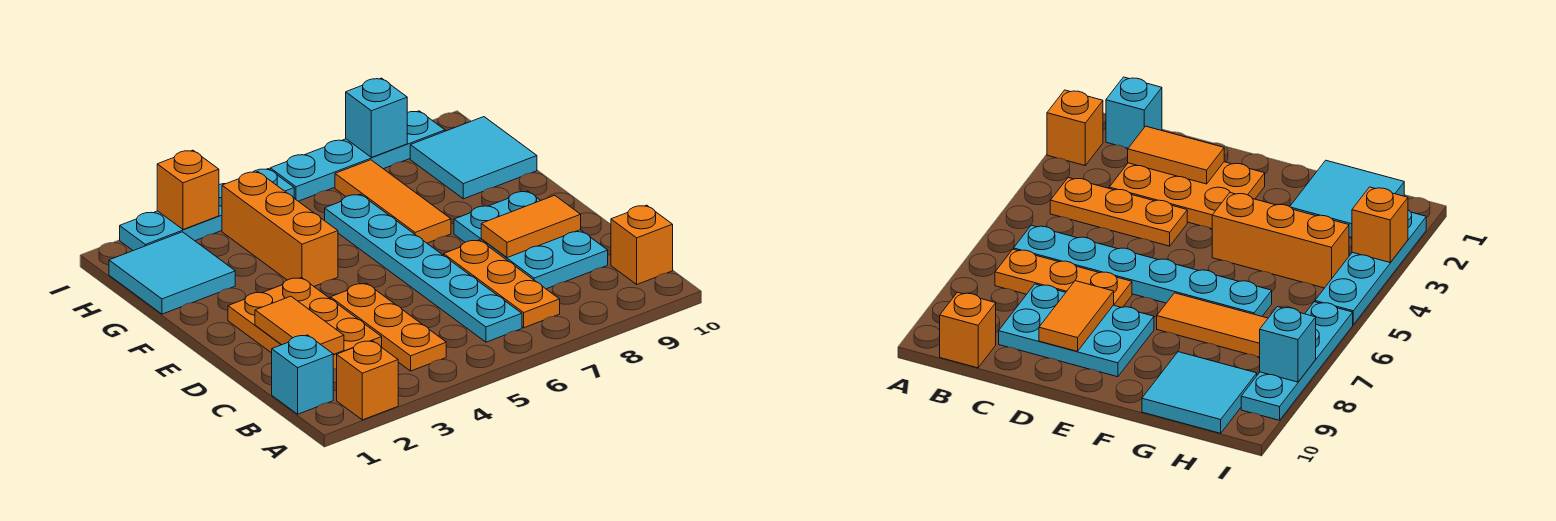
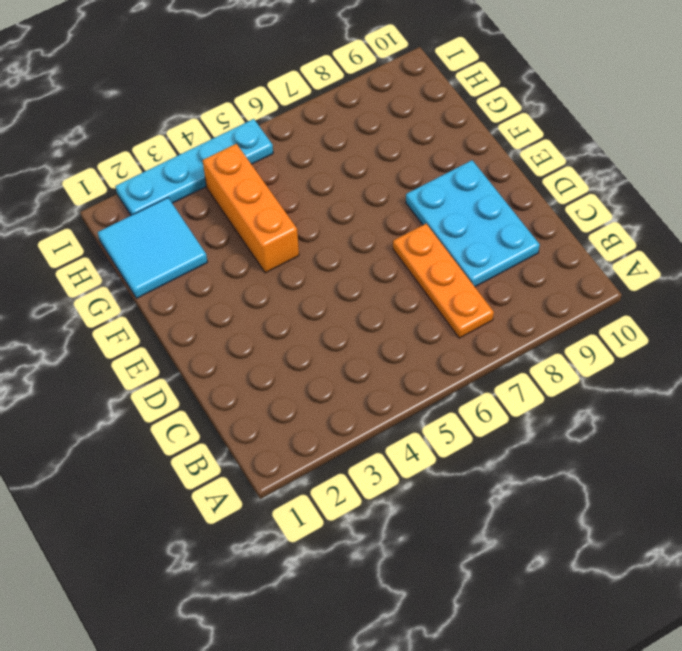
none -> orange 1x1 brick [337,341,398,420]
none -> cyan 1x1 brick [272,335,333,414]
none -> orange 1x3 plate [331,283,446,371]

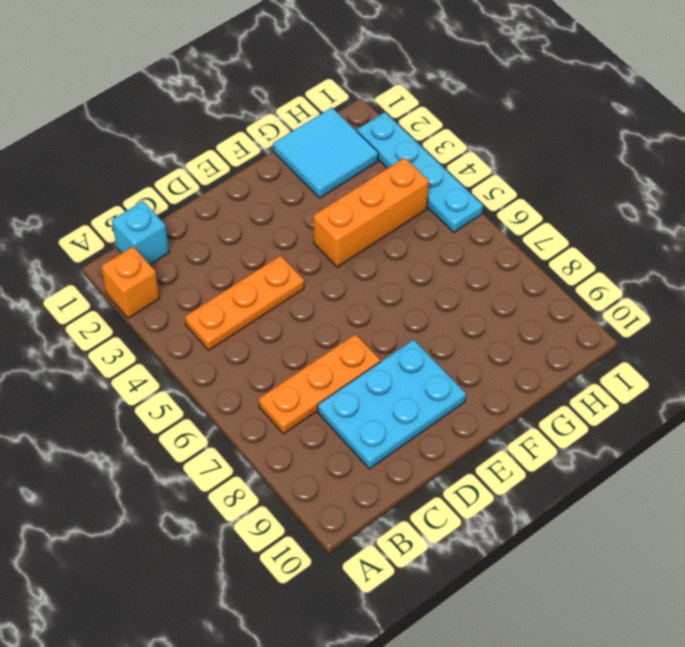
none -> cyan 1x6 plate [325,194,522,342]
none -> orange 1x1 brick [611,205,673,284]
none -> orange 2x3 plate [228,278,382,369]

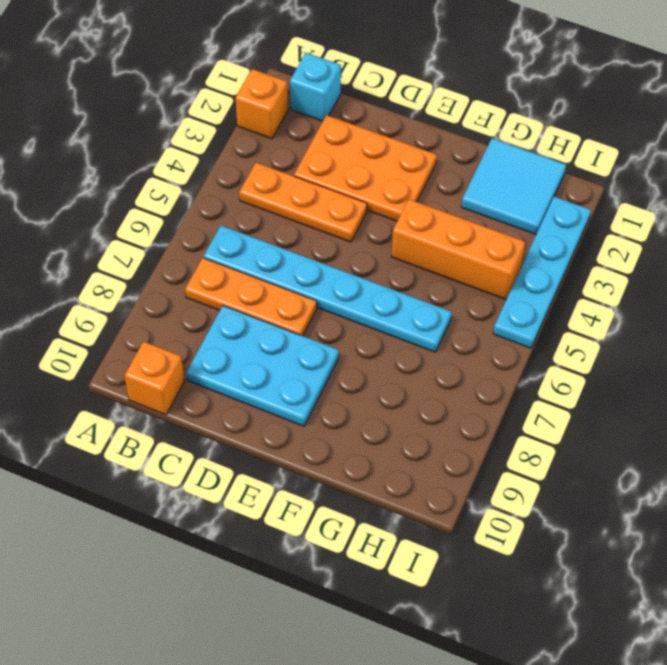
none -> orange 1x3 tile [335,160,451,243]
none -> cyan 2x2 tile [410,117,537,199]
none -> cyan 1x4 plate [270,111,445,201]

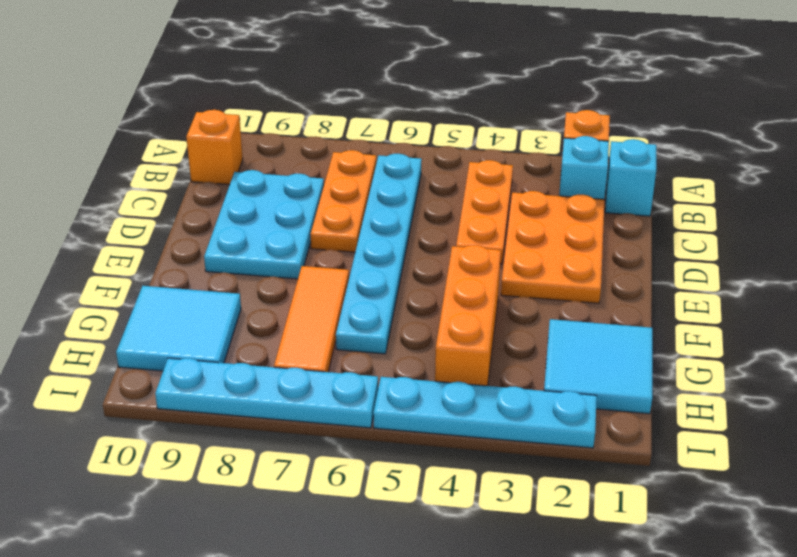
cyan 1x1 brick [559,136,609,199] -> cyan 1x1 brick moved to [346,78,407,157]
none -> orange 1x2 tile [255,296,344,355]
none -> orange 1x2 tile [481,195,581,258]
none -> orange 1x1 brick [157,150,219,230]

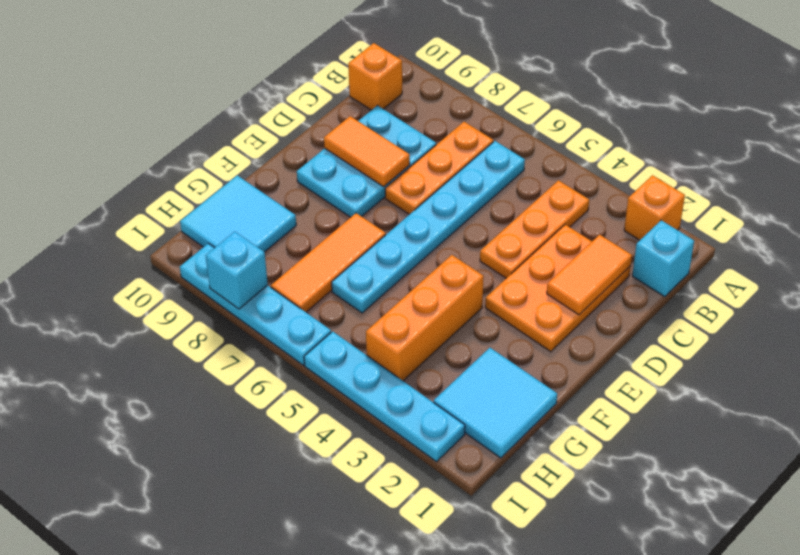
none -> orange 1x1 brick [157,150,219,230]

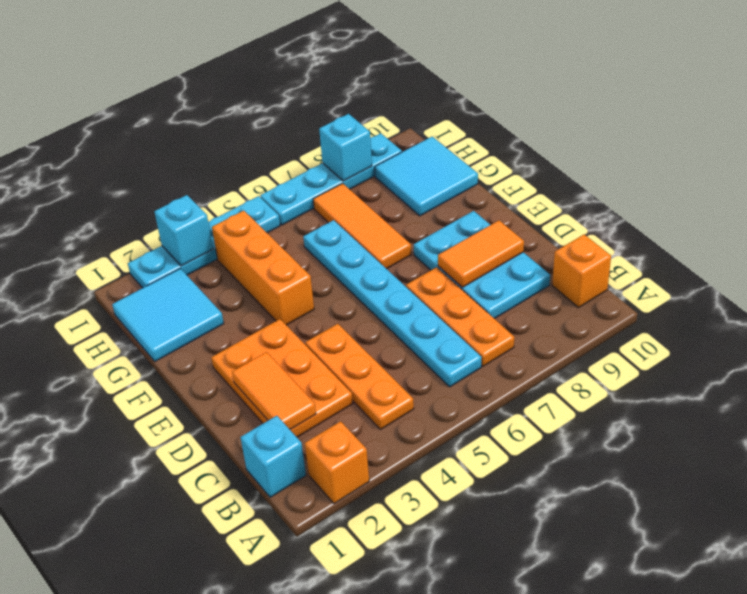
cyan 1x1 brick [154,195,213,266] -> orange 1x1 brick [157,150,219,230]

